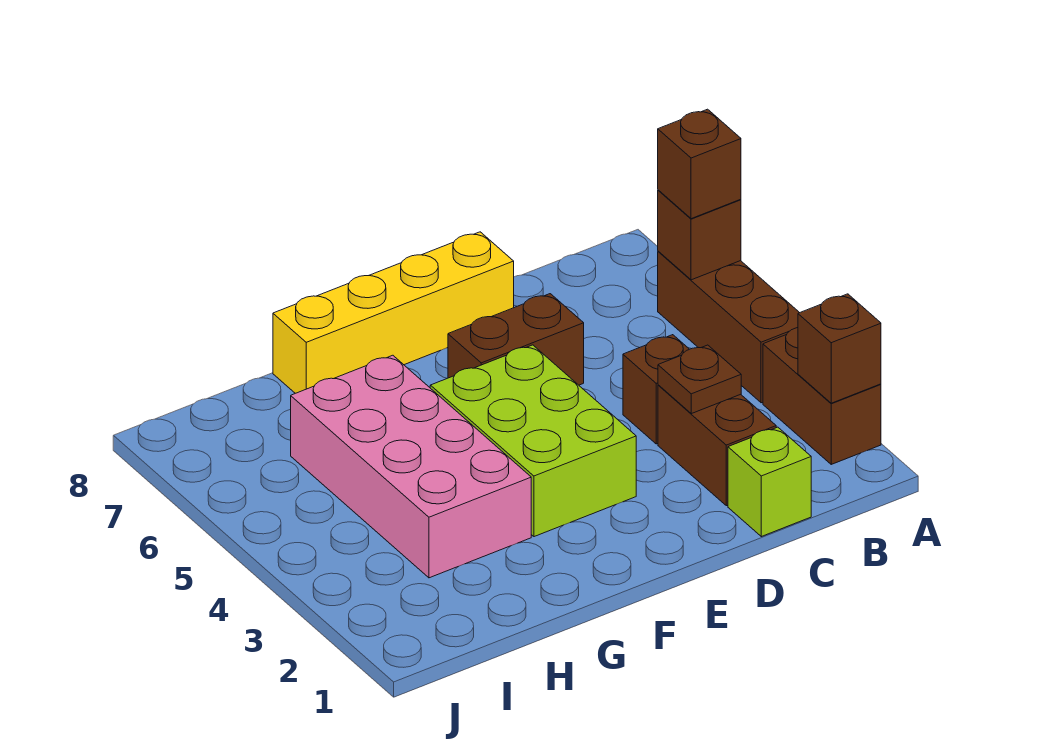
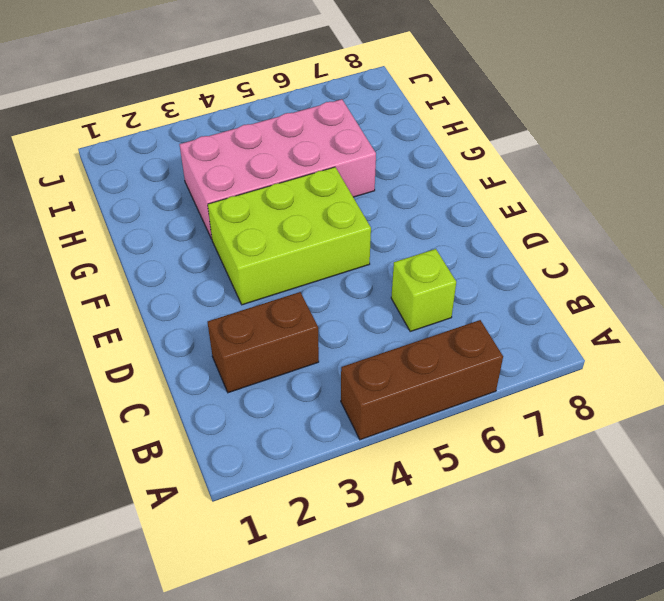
lime 1x1 brick [391,249,456,331] -> lime 1x1 brick moved to [728,427,811,537]
none -> brown 1x2 brick [763,328,881,464]
none -> brown 1x1 brick [623,335,689,444]
none -> brown 1x2 brick [448,294,584,385]

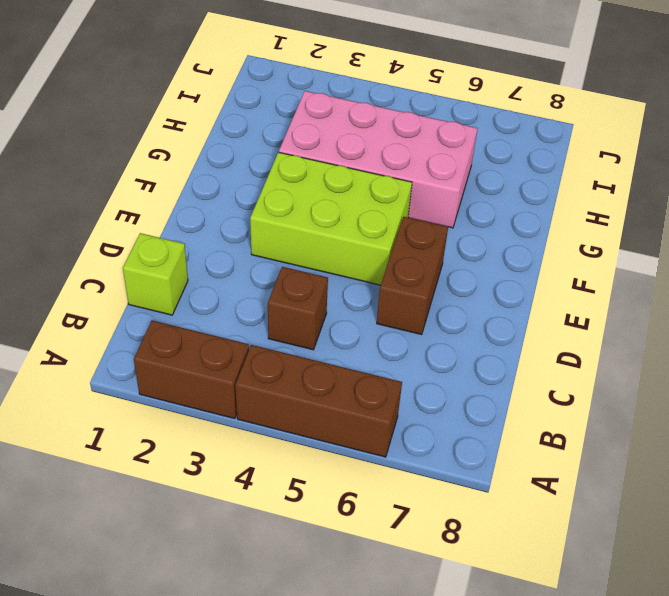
none -> brown 1x2 brick [658,385,776,506]
none -> yellow 1x4 brick [273,232,514,393]
none -> brown 1x1 brick [798,294,881,403]

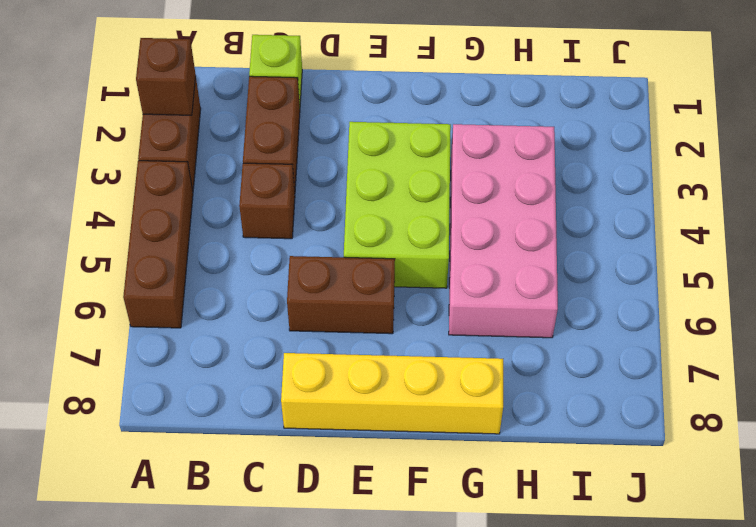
none -> brown 1x1 brick [658,190,741,280]
none -> brown 1x1 plate [658,345,741,414]
none -> brown 1x1 brick [658,109,741,219]

